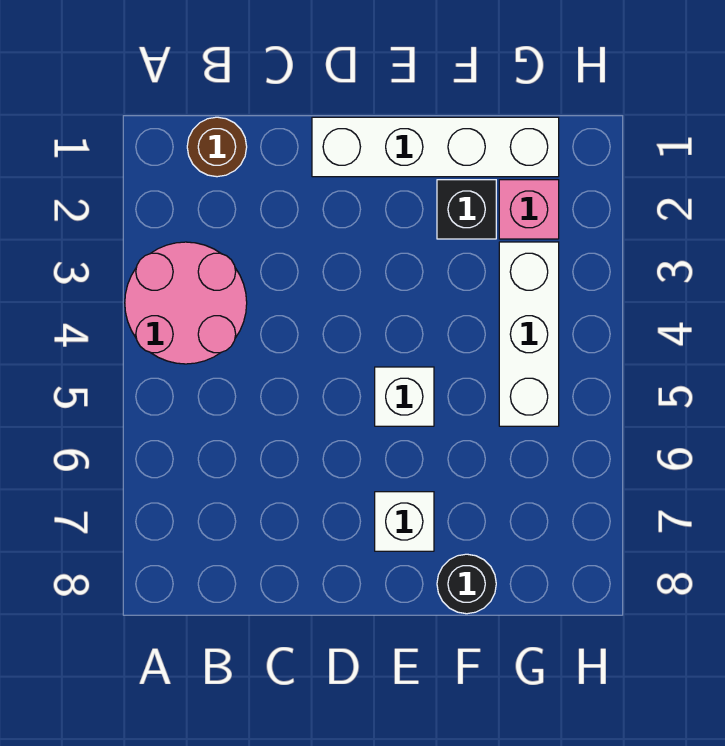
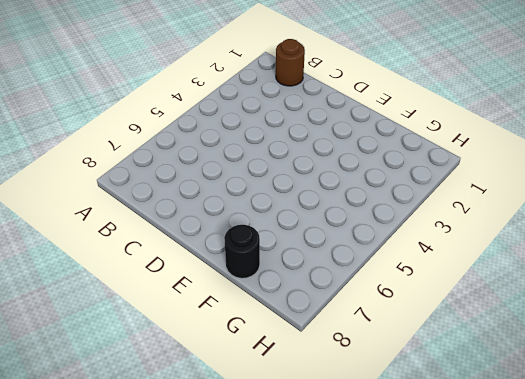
none -> pink 2x2 round brick [125,242,247,364]
none -> white 1x4 brick [312,117,559,177]

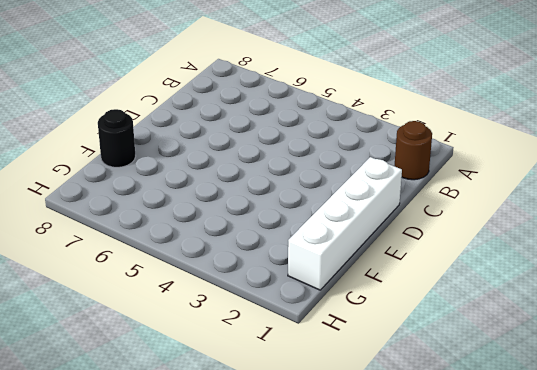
none -> pink 2x2 round brick [125,242,247,364]
none -> white 1x1 brick [375,367,434,426]

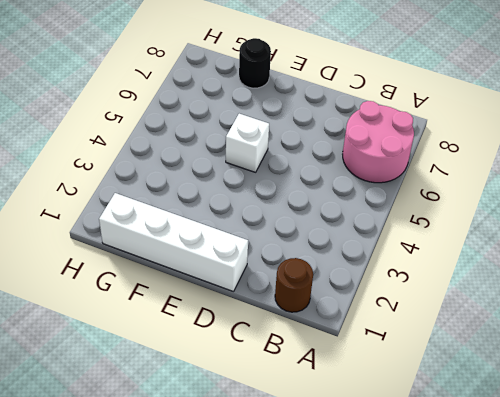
pink 2x2 round brick [343,101,414,183] -> pink 2x2 round brick moved to [125,242,247,364]
none -> white 1x1 brick [375,492,434,551]
none -> black 1x1 brick [437,180,496,239]

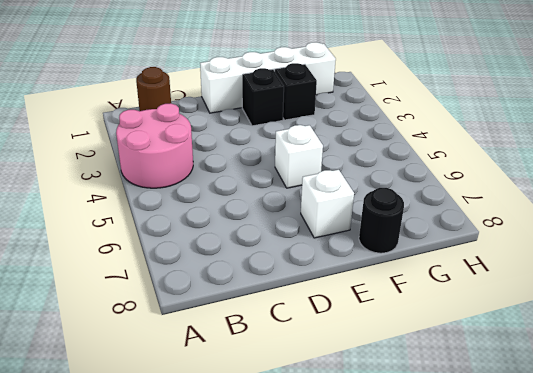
black 1x1 brick [242,68,284,126] -> none
none -> pink 1x1 brick [499,180,559,239]
none -> white 1x3 brick [499,242,559,426]

